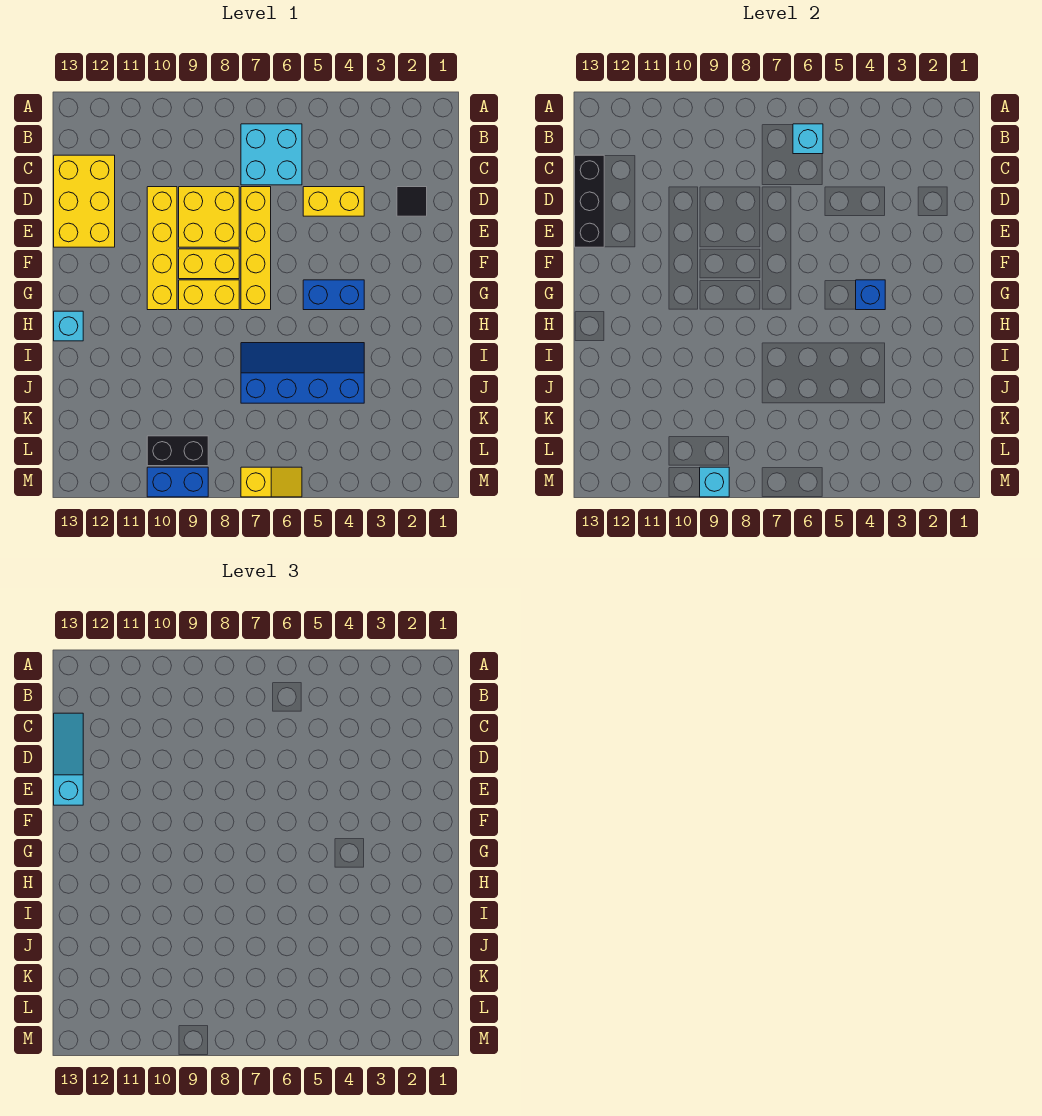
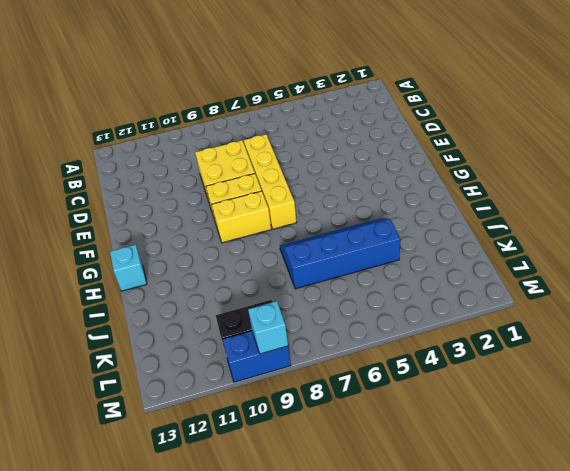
none -> cyan 2x2 brick [241,124,302,185]
none -> yellow 2x3 brick [54,155,115,247]
none -> black 1x1 tile [397,187,427,216]

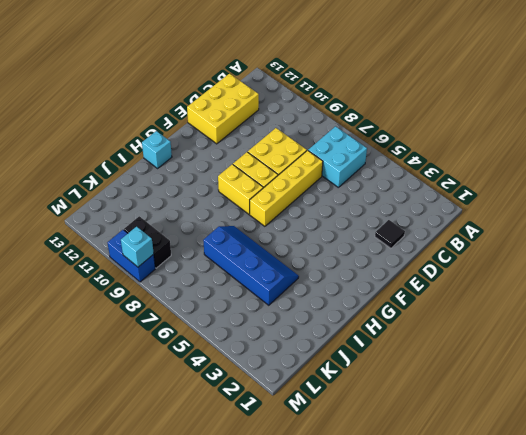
none -> yellow 1x2 brick [303,187,364,216]
none -> yellow 1x4 brick [147,187,177,310]
none -> blue 1x2 brick [303,280,364,310]

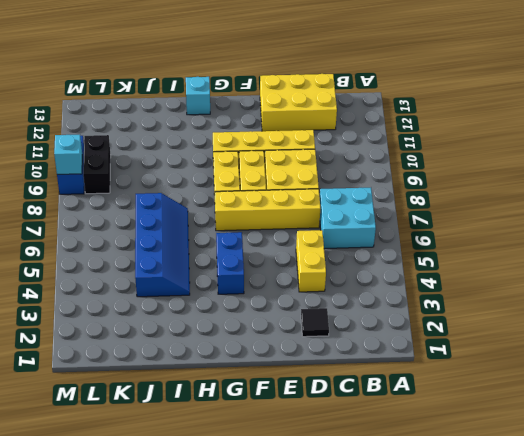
none -> yellow 1x2 slope [241,467,302,497]
none -> cyan 1x1 brick [793,124,823,154]
none -> black 1x3 brick [575,155,604,247]

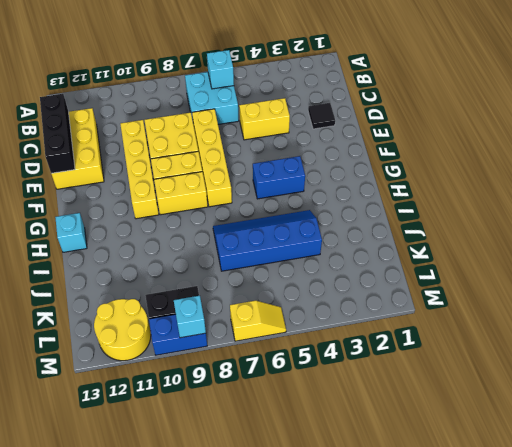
yellow 2x2 round brick [94,299,151,361] -> none
none -> blue 1x1 brick [856,280,885,310]
none -> cyan 1x3 slope [54,713,83,805]

